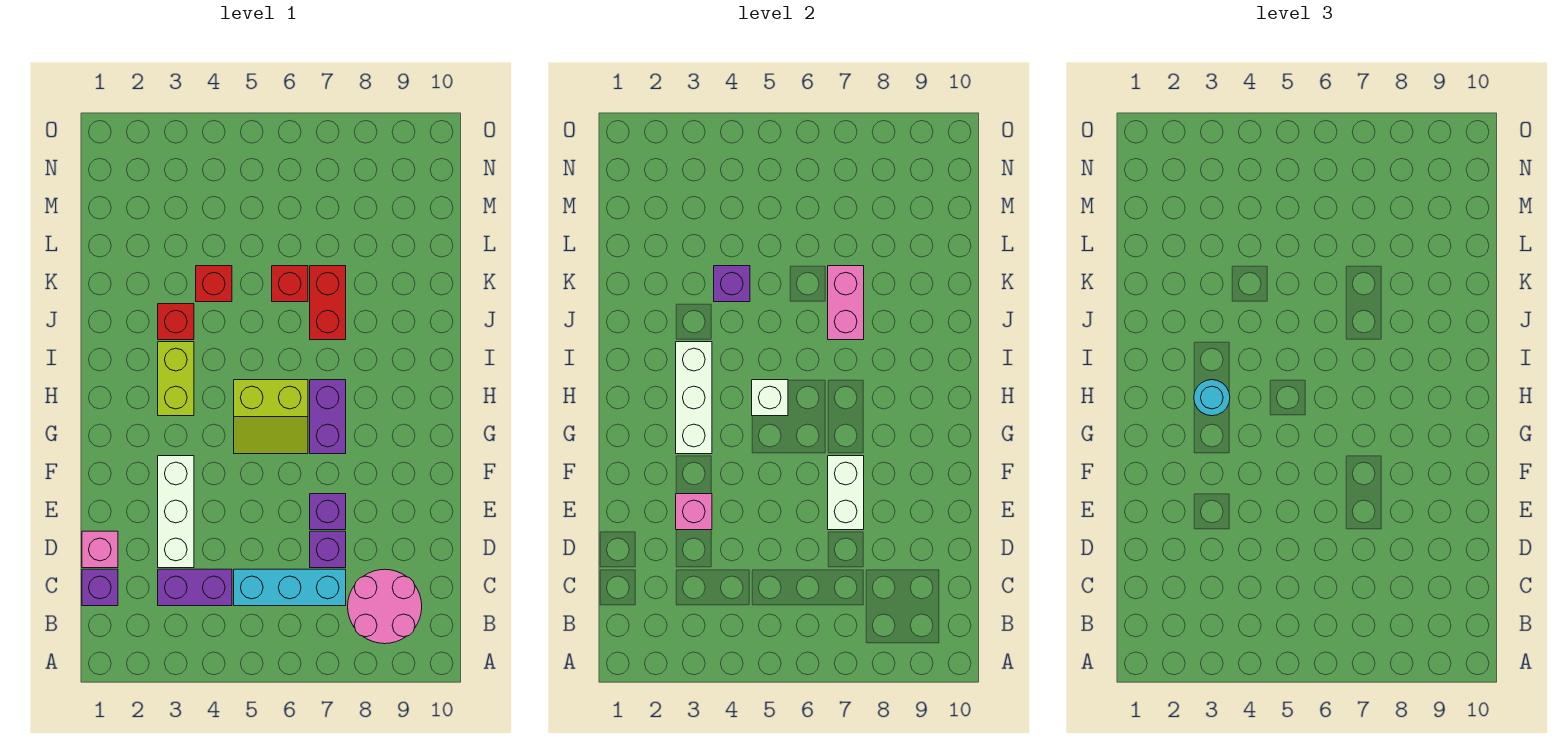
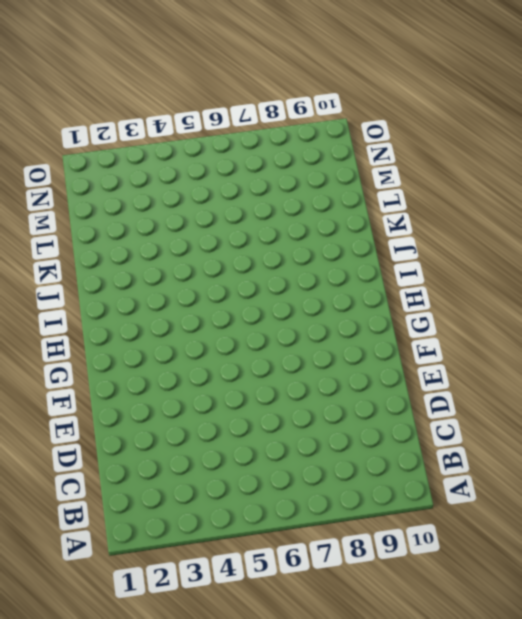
none -> pink 2x2 round brick [348,569,422,644]
none -> purple 1x1 brick [82,569,118,606]
none -> purple 1x2 brick [158,569,232,606]

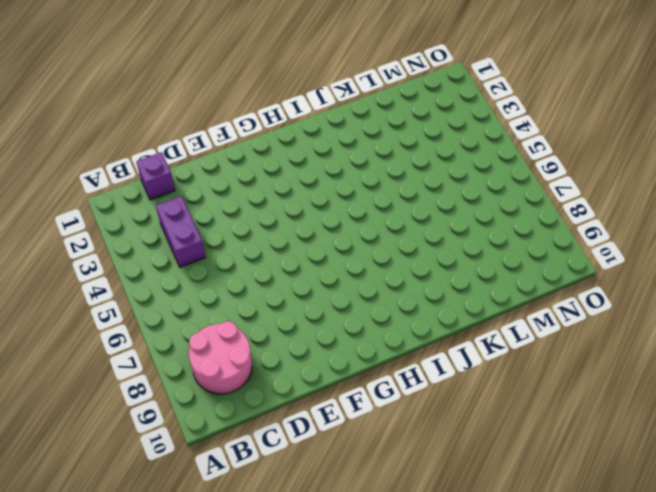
none -> cyan 1x3 brick [234,569,346,606]
none -> pink 1x1 brick [82,531,118,568]
none -> white 1x3 brick [158,456,194,568]

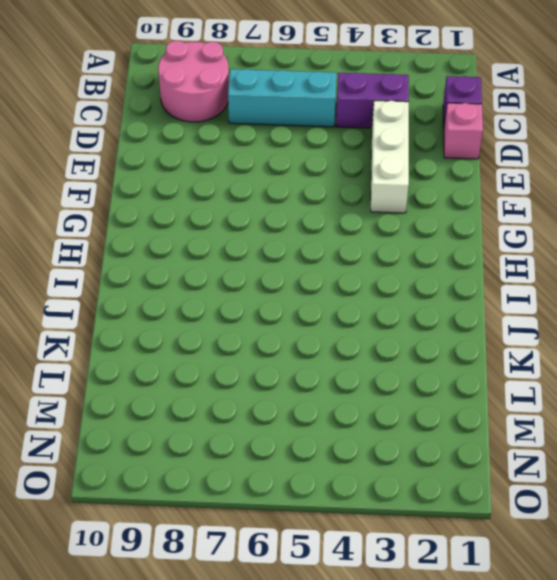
none -> purple 1x1 brick [310,531,346,568]
none -> purple 1x1 brick [310,494,346,530]
none -> lime 2x2 slope [234,380,308,454]

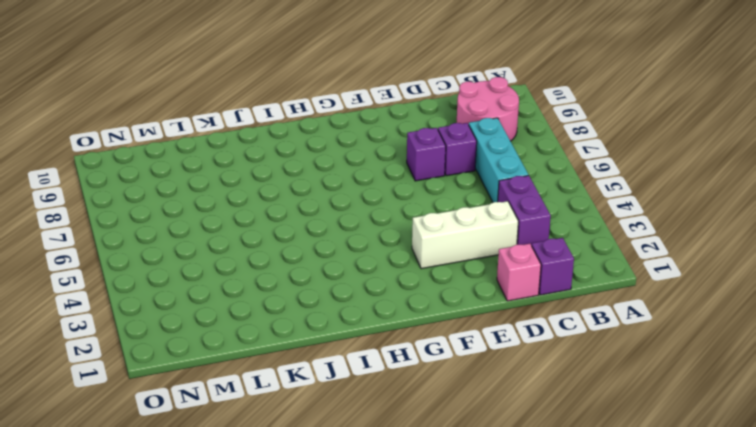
none -> lime 2x2 slope [234,380,308,454]
none -> purple 1x2 brick [310,380,346,454]
none -> lime 1x2 brick [158,342,194,416]

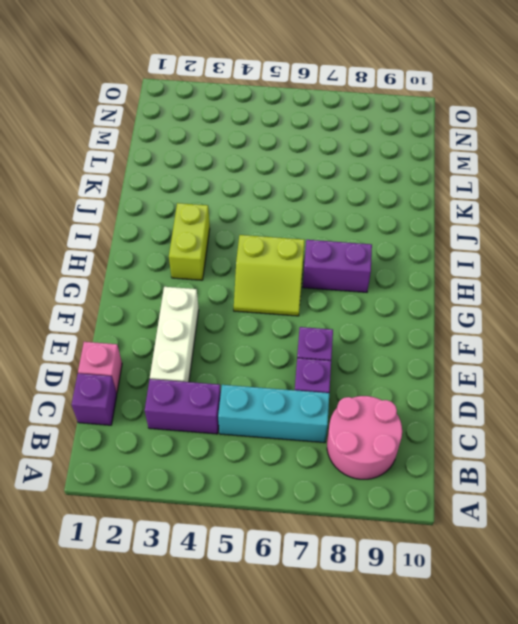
purple 1x2 brick [303,240,372,292] -> purple 1x2 brick turned to [310,380,346,454]
none -> red 1x1 brick [158,304,194,340]
none -> red 1x2 brick [310,266,346,340]
none -> red 1x1 brick [196,266,232,302]

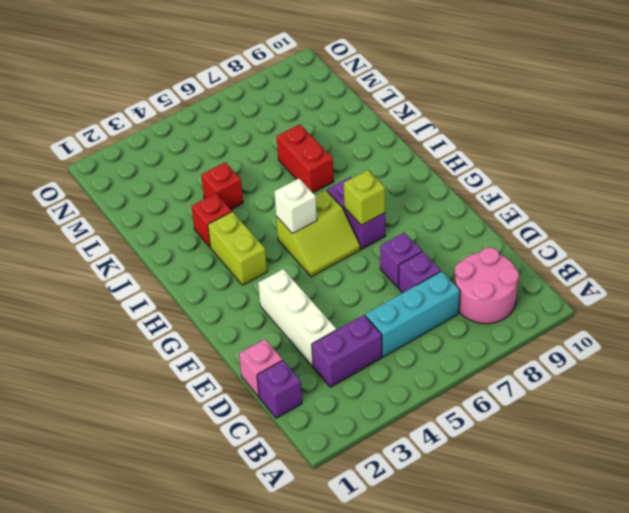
lime 1x1 brick [344,170,385,225] -> none
none -> red 1x1 brick [272,266,308,302]
none -> pink 1x1 brick [676,494,712,530]
none -> white 1x2 brick [828,456,864,530]

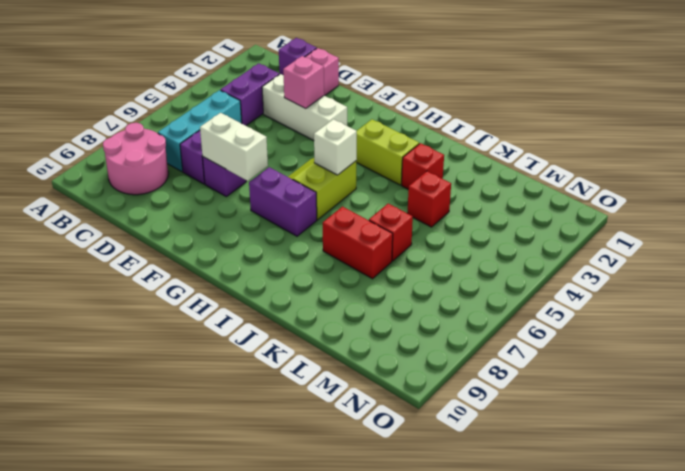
none -> white 1x3 brick [676,342,712,454]
none -> pink 1x2 brick [828,266,864,340]
none -> purple 1x1 brick [714,266,750,302]

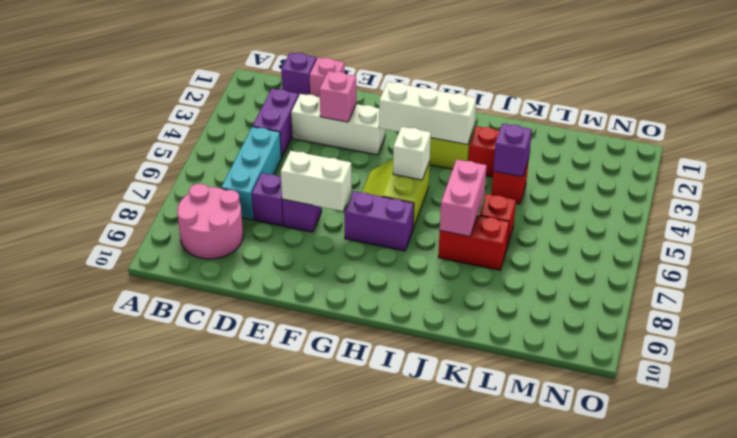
pink 1x2 brick [440,159,487,236] -> pink 1x2 brick turned to [828,266,864,340]
none -> cyan 1x1 round brick [1194,380,1230,416]

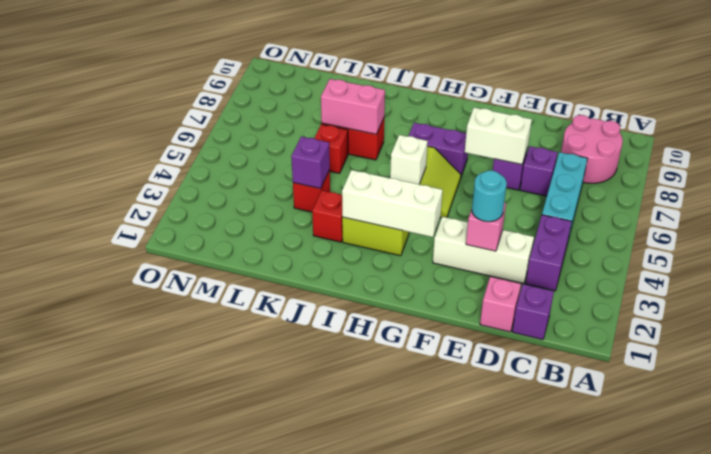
cyan 1x1 round brick [472,171,507,222] -> cyan 1x1 round brick moved to [1194,380,1230,416]

